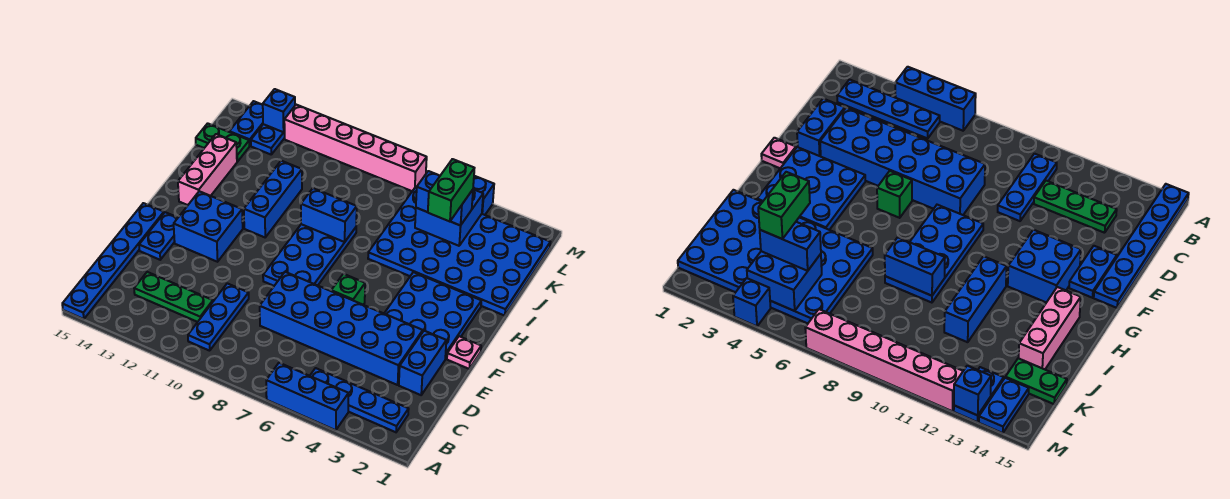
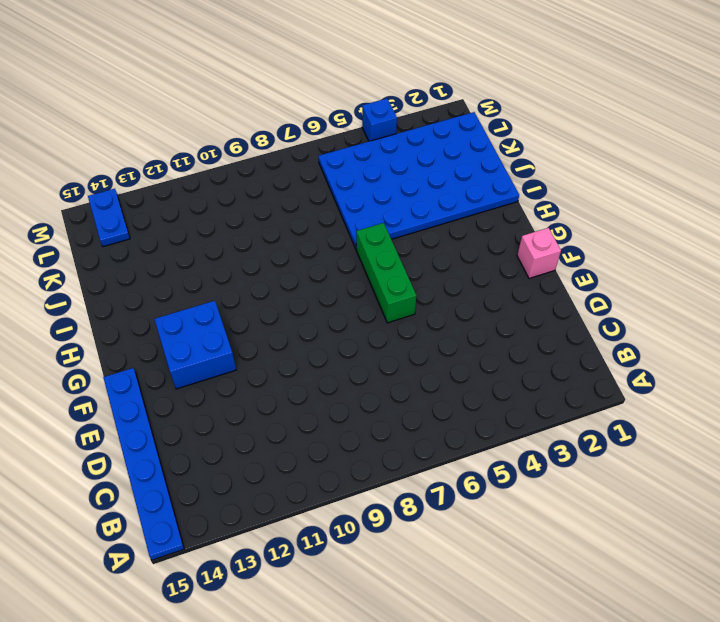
pink 1x1 brick [517,228,561,278] -> pink 1x1 plate [447,336,481,369]
green 1x3 brick [356,223,417,323] -> green 1x1 brick [331,274,365,305]
none -> blue 1x3 brick [266,363,349,430]
none -> blue 1x4 plate [310,368,409,432]
none -> blue 1x3 plate [188,283,249,351]

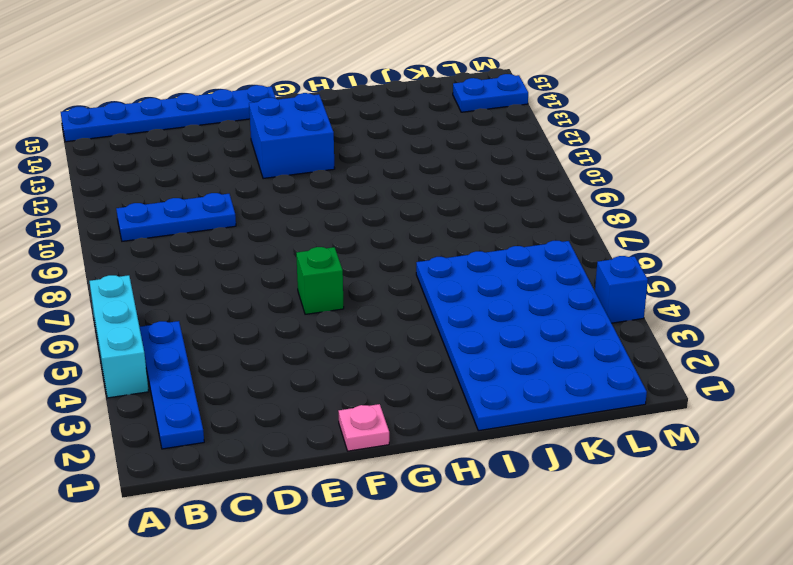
cyan 1x3 brick [89,275,149,398] -> blue 1x3 brick [266,363,349,430]
none -> green 1x3 plate [134,272,213,322]
none -> blue 1x2 brick [399,331,446,395]
none -> blue 2x6 brick [260,272,423,385]

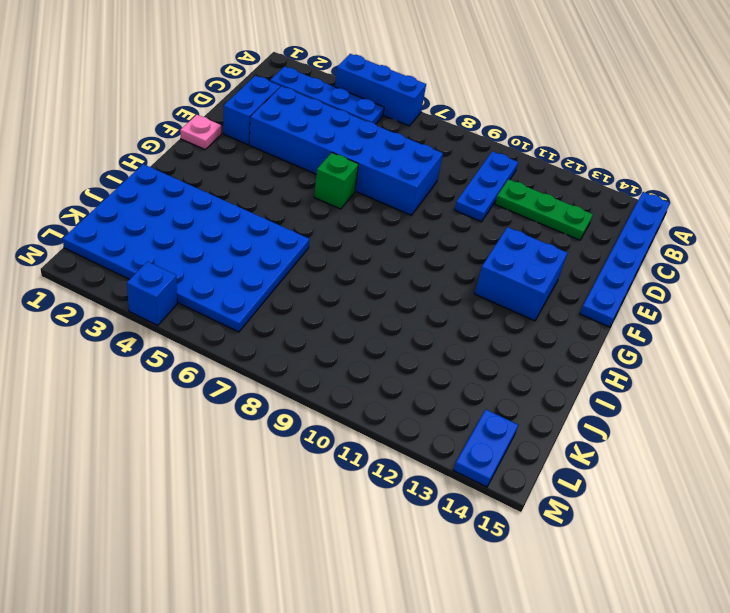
none -> blue 1x2 plate [139,212,178,260]
none -> blue 3x3 plate [384,272,481,359]
none -> blue 2x4 plate [263,224,356,286]

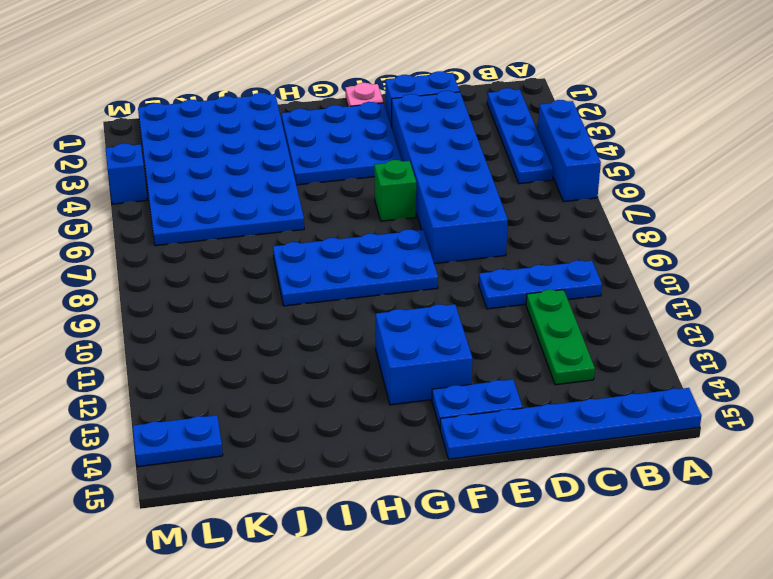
none -> blue 1x3 brick [244,161,302,237]
none -> pink 1x3 brick [178,134,237,205]
none -> green 1x2 plate [196,123,249,162]

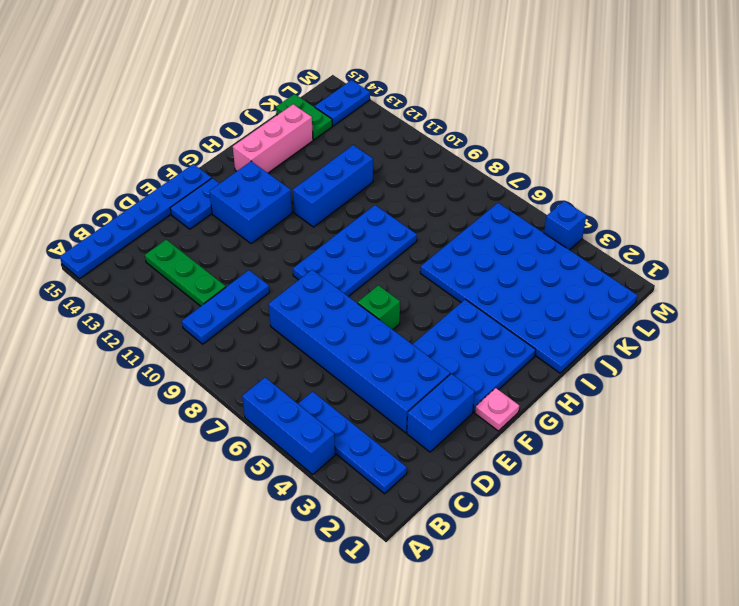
none -> blue 1x2 plate [251,124,285,154]
none -> pink 1x6 brick [284,105,427,191]
none -> blue 1x2 brick [301,188,357,242]

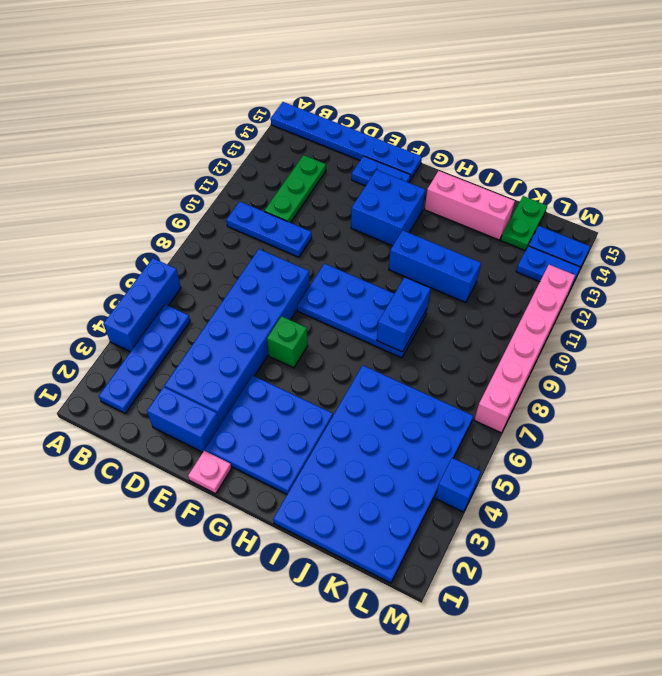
none -> blue 2x2 brick [415,189,483,246]
none -> blue 1x1 brick [263,89,295,132]
none -> blue 1x2 brick [416,171,473,226]

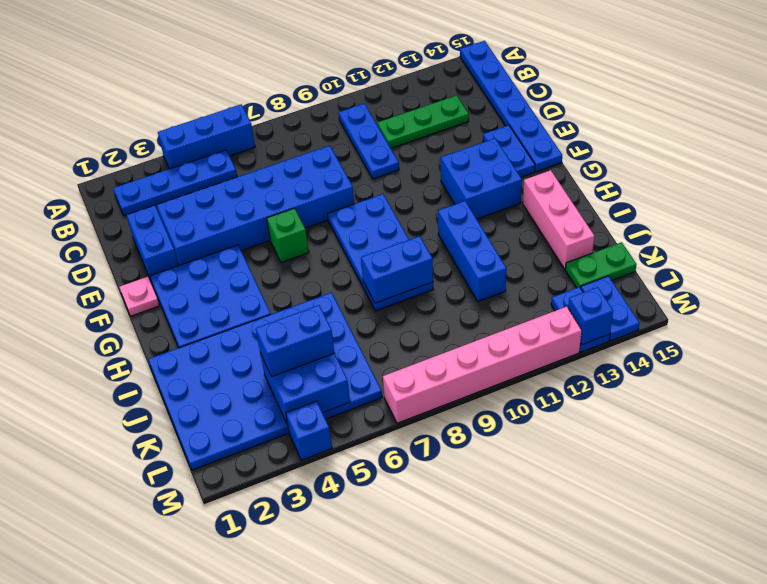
none -> green 1x2 brick [428,159,474,222]

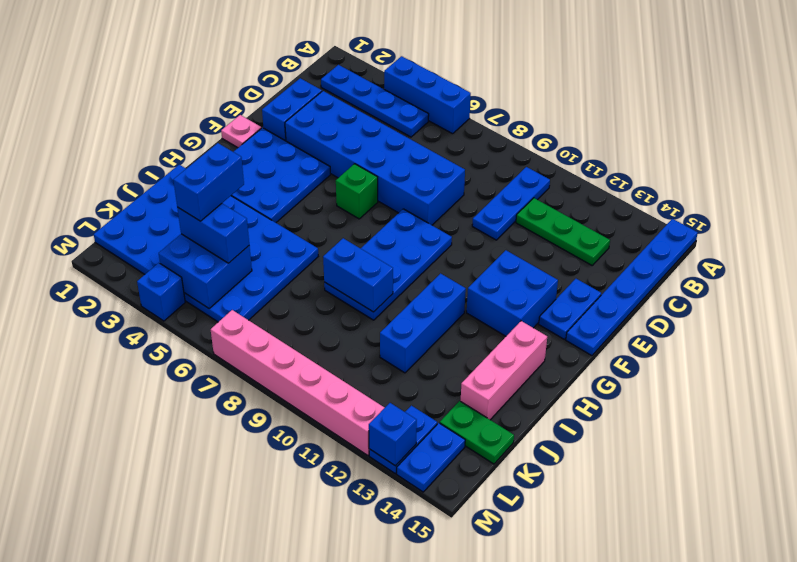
blue 1x2 brick [173,143,244,221] -> green 1x2 brick [428,159,474,222]

